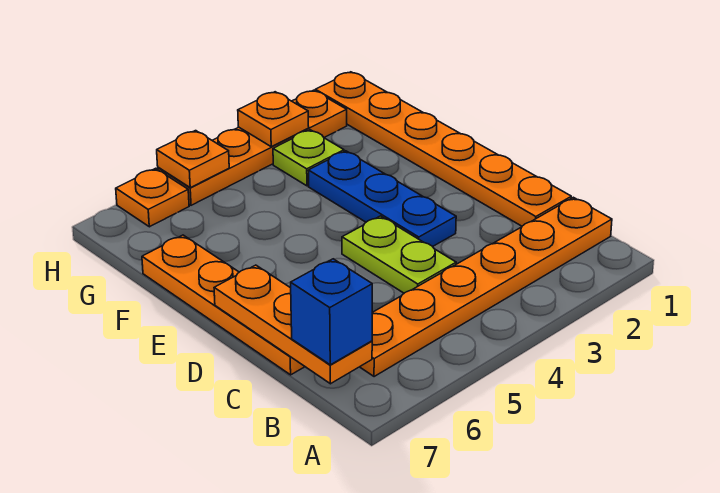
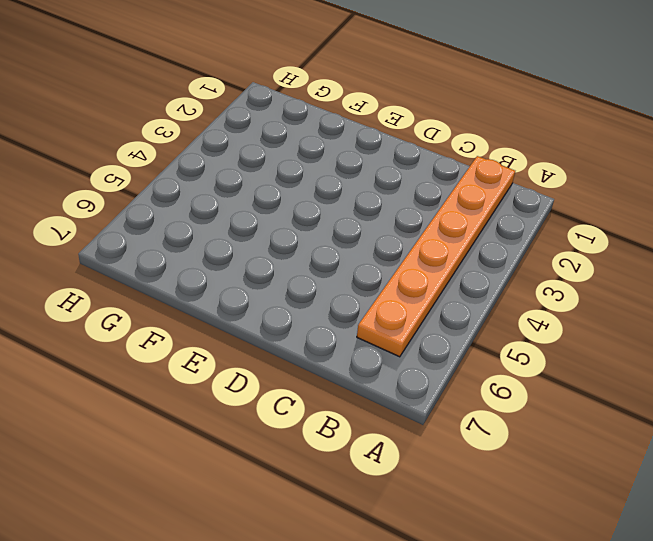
none -> orange 1x6 plate [315,72,571,226]
none -> lime 1x2 plate [342,216,456,293]
none -> orange 1x4 plate [142,235,305,375]

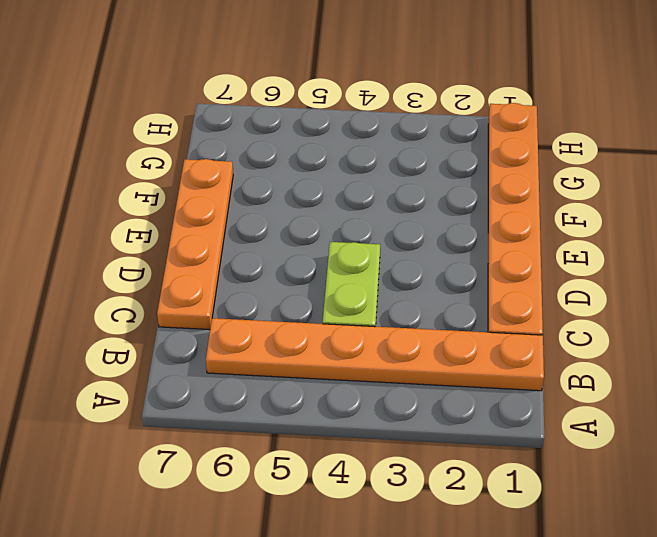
none -> blue 1x3 plate [308,151,456,246]
none -> lime 1x1 plate [273,130,344,186]
none -> orange 1x4 plate [158,90,347,205]

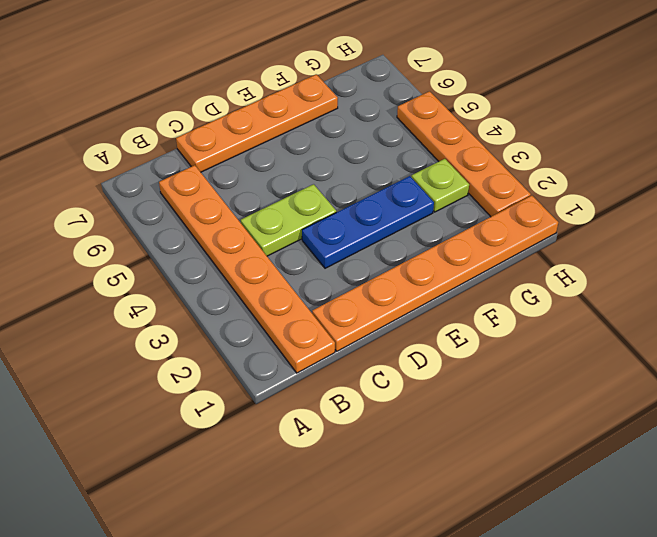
none -> orange 1x1 plate [116,168,189,227]
none -> orange 1x3 plate [214,265,372,384]
none -> orange 1x1 plate [238,92,309,147]

